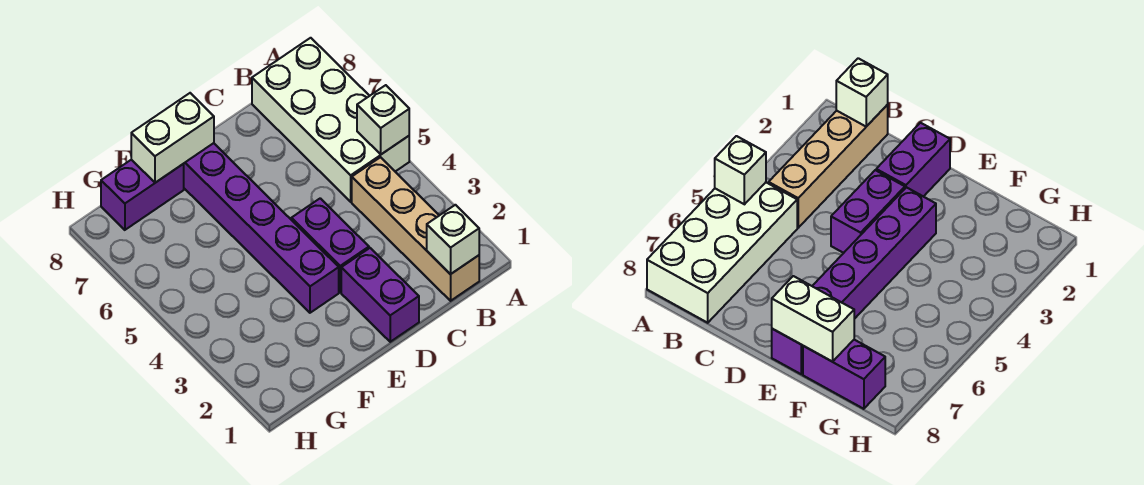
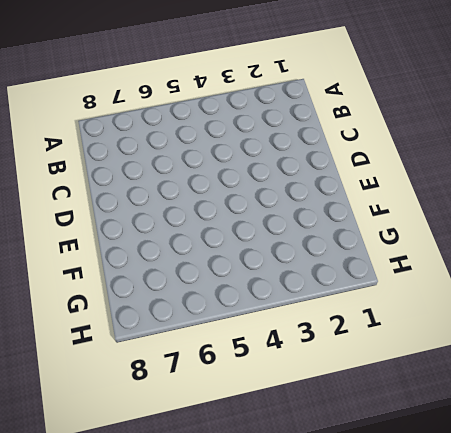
none -> white 2x4 brick [252,38,409,202]
none -> tan 1x4 brick [352,157,479,301]

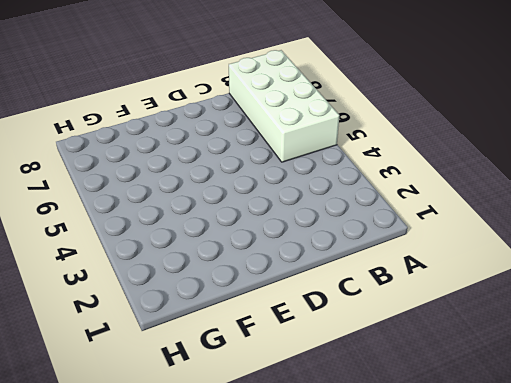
none -> tan 1x4 brick [352,157,479,301]
none -> purple 1x2 brick [341,248,419,342]

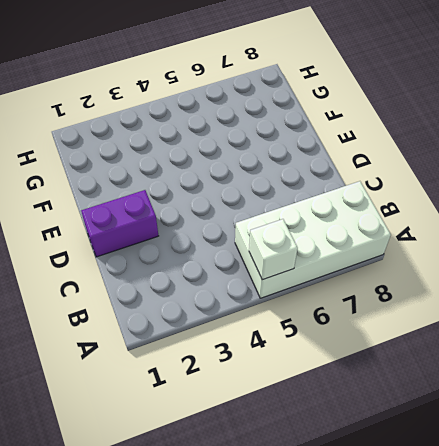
none -> tan 1x4 brick [352,157,479,301]
none -> purple 1x2 brick [291,198,369,292]

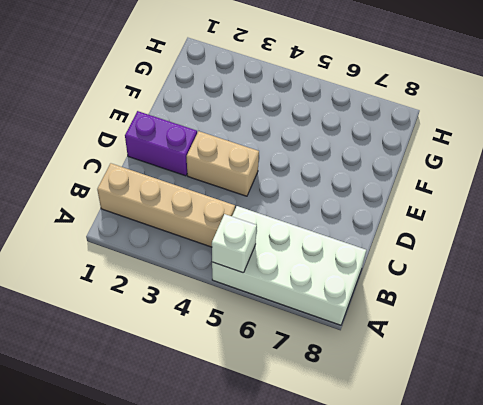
tan 1x2 brick [187,131,259,196] -> purple 1x2 brick [291,198,369,292]
none -> purple 1x6 brick [184,143,339,313]
none -> purple 1x2 brick [101,160,184,230]

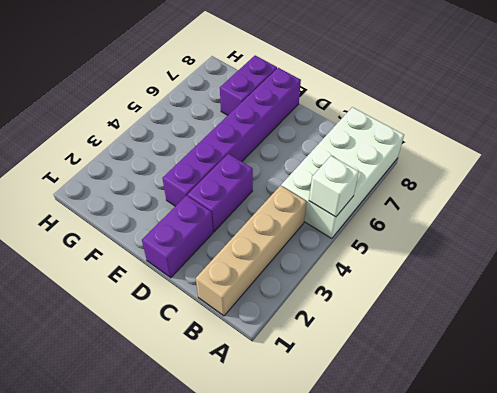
purple 1x2 brick [220,56,277,115] -> purple 1x2 brick turned to [101,160,184,230]
none -> white 1x1 brick [427,205,479,274]
none -> white 1x2 brick [131,93,214,183]

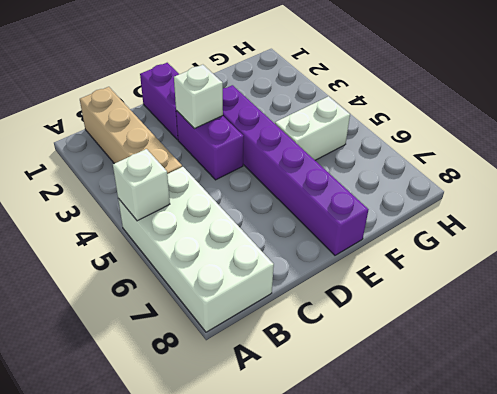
white 1x1 brick [174,65,223,129] -> white 1x1 brick moved to [427,205,479,274]
white 1x2 brick [275,96,350,160] -> white 1x2 brick moved to [131,93,214,183]
none -> purple 1x2 brick [101,160,184,230]

